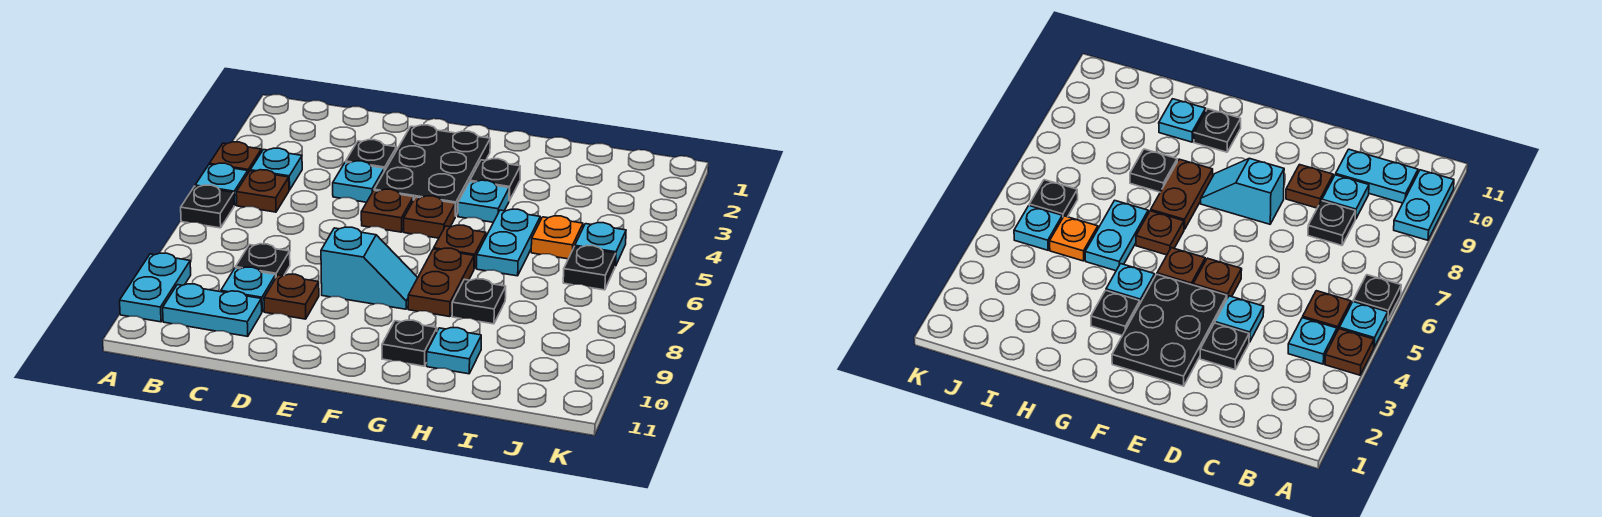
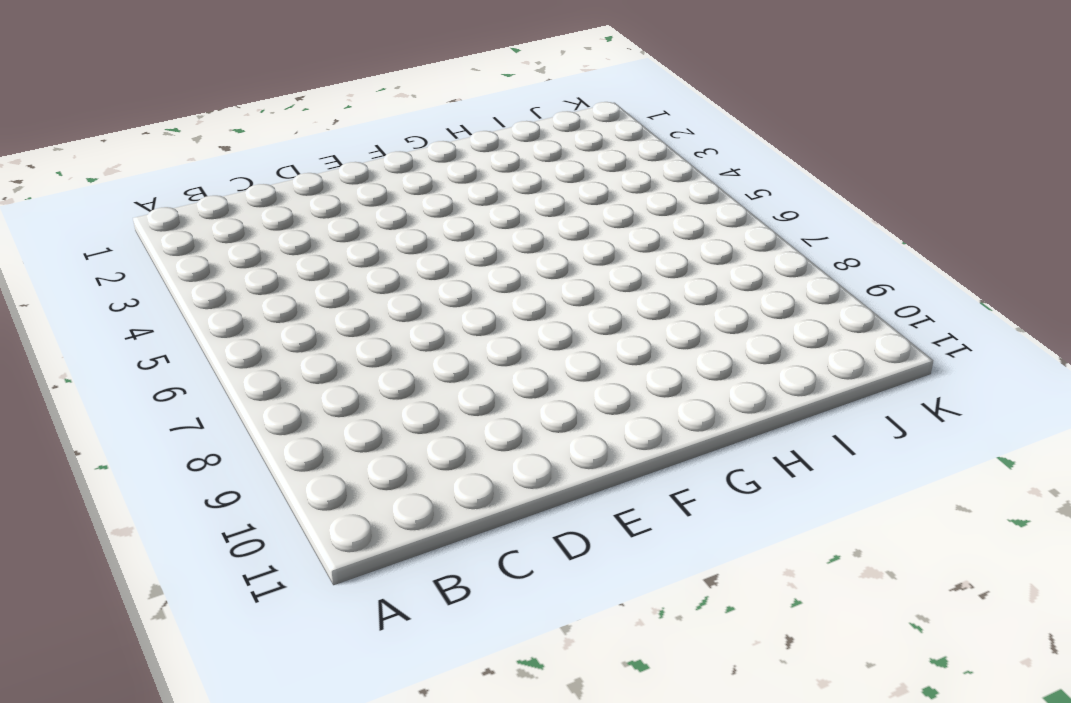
none -> brown 1x1 plate [209,142,261,172]
none -> cyan 1x1 plate [195,163,248,206]
none -> black 1x1 plate [181,185,234,228]

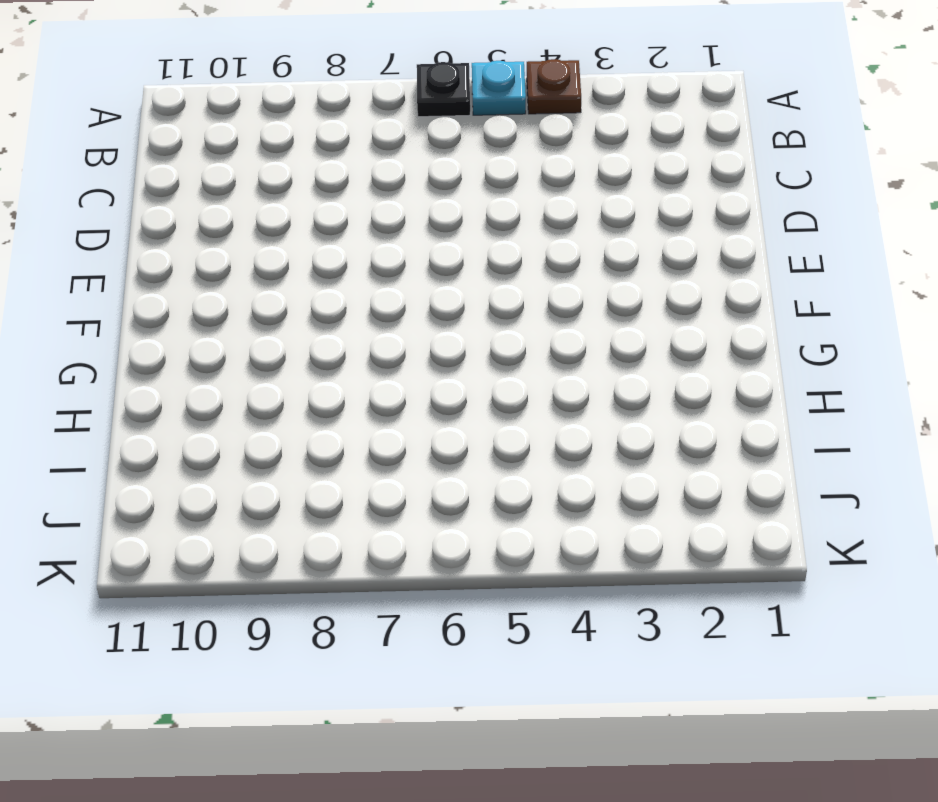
none -> cyan 1x2 plate [120,253,191,322]
none -> cyan 1x1 plate [250,148,302,190]
none -> brown 1x1 plate [236,170,289,212]

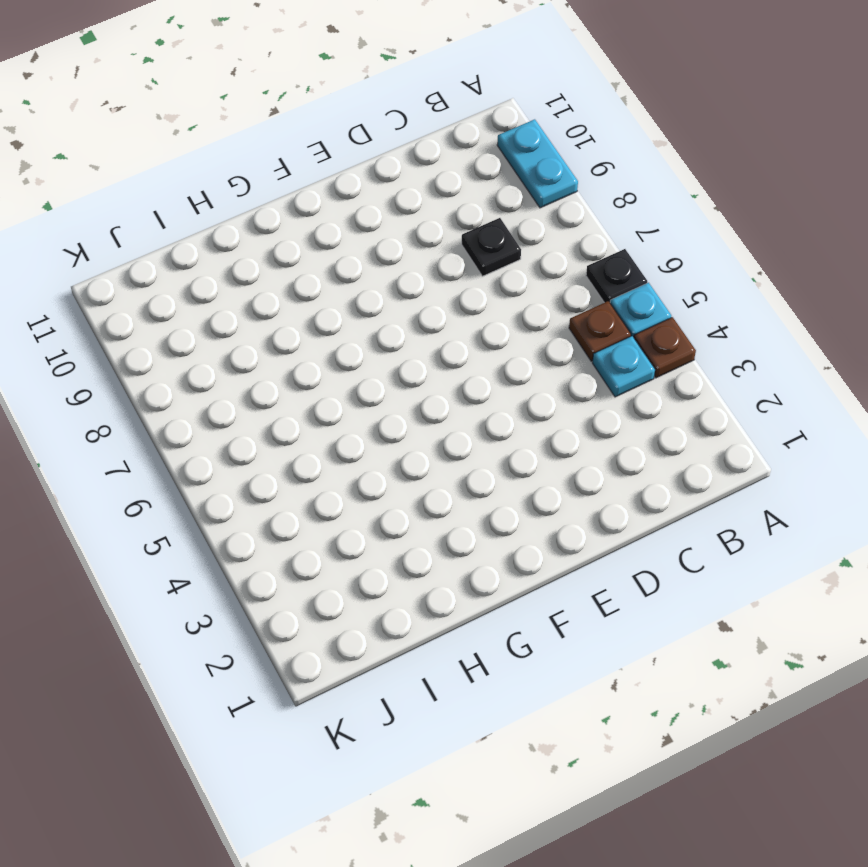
none -> cyan 1x2 plate [163,284,262,336]
none -> cyan 1x1 plate [221,267,276,312]
none -> black 1x1 plate [346,140,397,171]

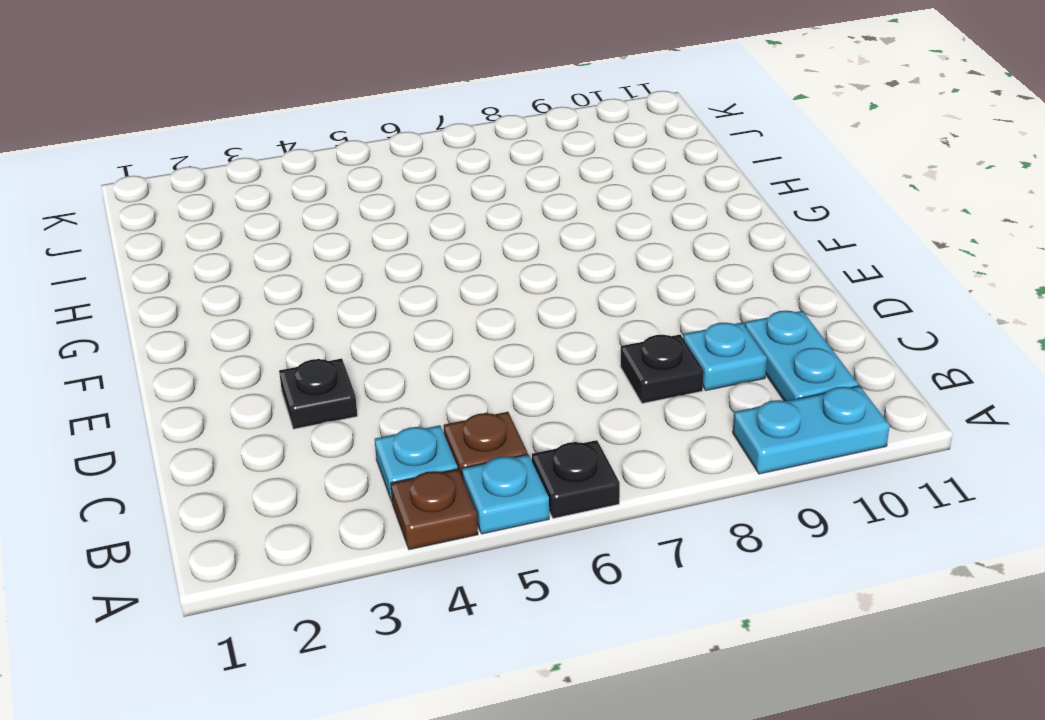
none -> cyan 1x1 plate [333,161,384,202]
none -> brown 1x1 plate [264,274,319,319]
none -> black 2x3 plate [374,125,490,216]

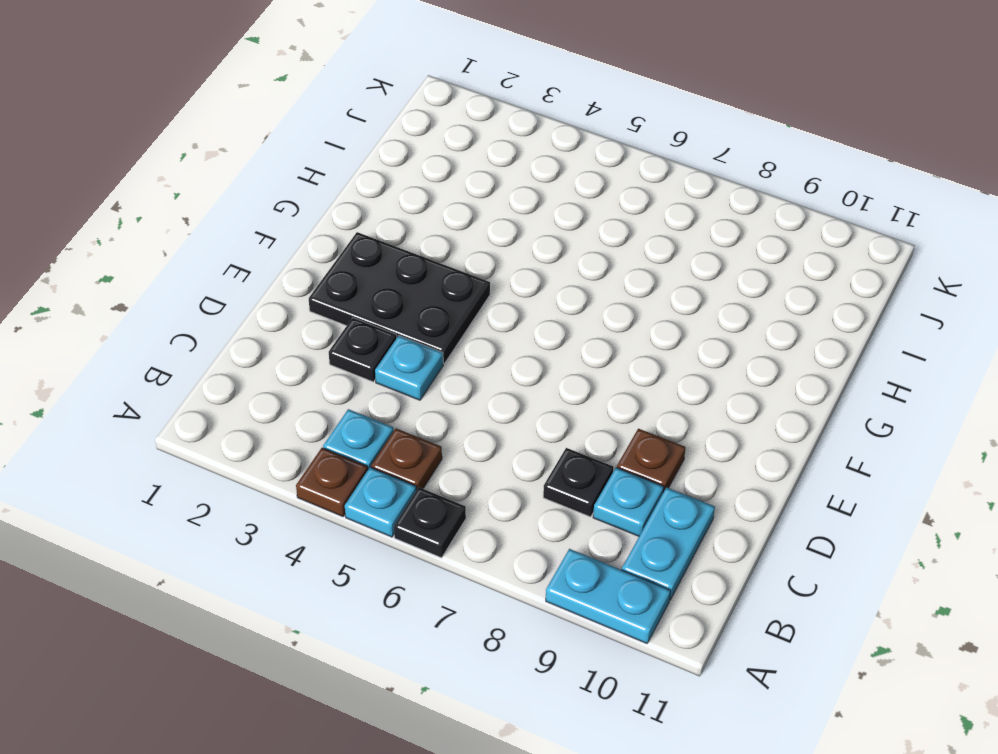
none -> brown 1x1 plate [361,189,413,232]
none -> cyan 1x2 slope [321,227,418,309]
none -> brown 1x1 plate [404,196,455,238]

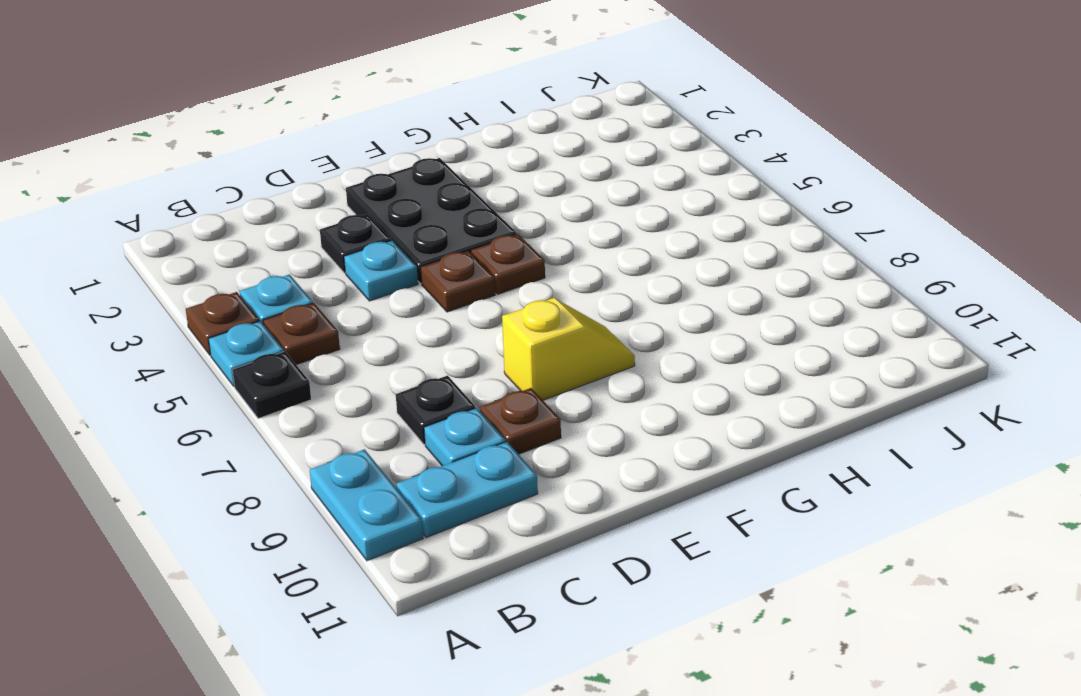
yellow 1x2 slope [502,298,635,400] -> cyan 1x2 slope [321,227,418,309]
none -> black 1x1 plate [470,159,520,201]
none -> cyan 1x1 plate [458,180,509,222]
none -> brown 1x1 plate [434,225,486,269]

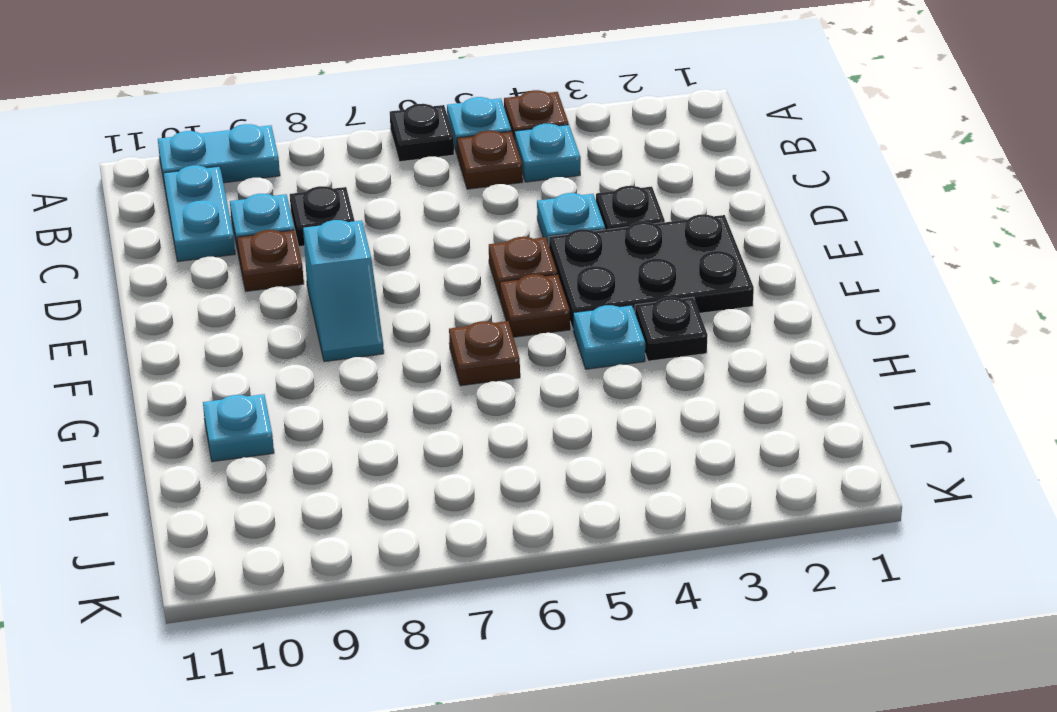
none -> brown 1x2 plate [408,248,474,317]
none -> black 1x1 plate [382,320,437,366]
none -> cyan 1x2 plate [477,209,540,276]

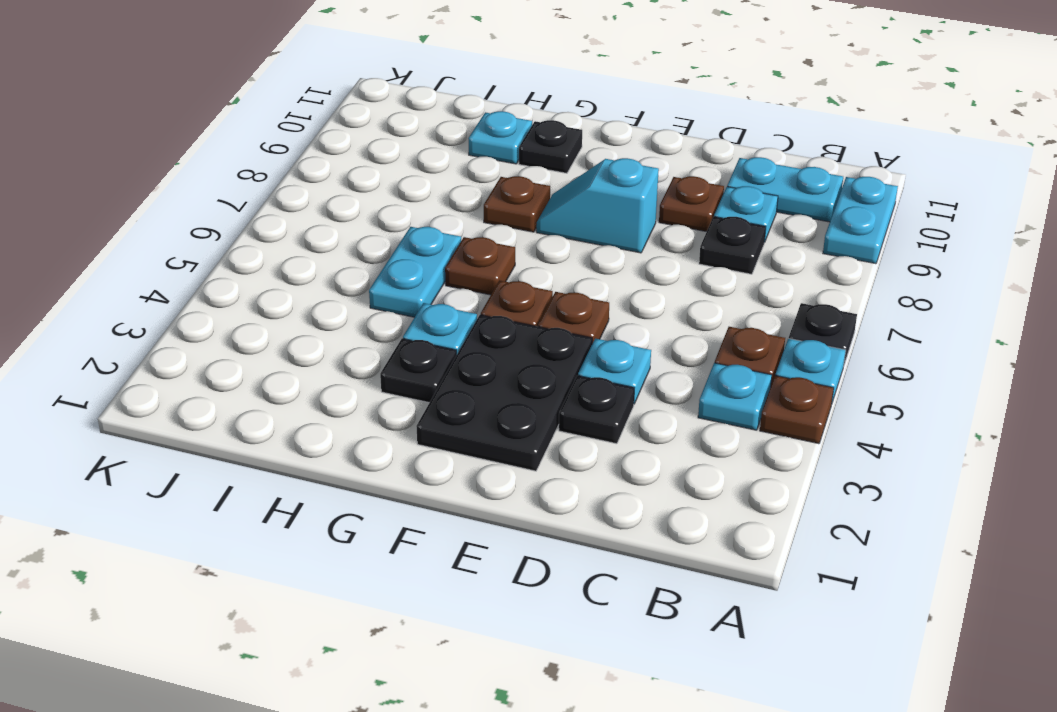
brown 1x1 plate [484,176,550,232] -> brown 1x2 plate [408,248,474,317]
none -> black 1x1 plate [452,279,506,324]
none -> orange 1x1 plate [531,216,583,259]
none -> cyan 1x1 plate [575,223,626,266]

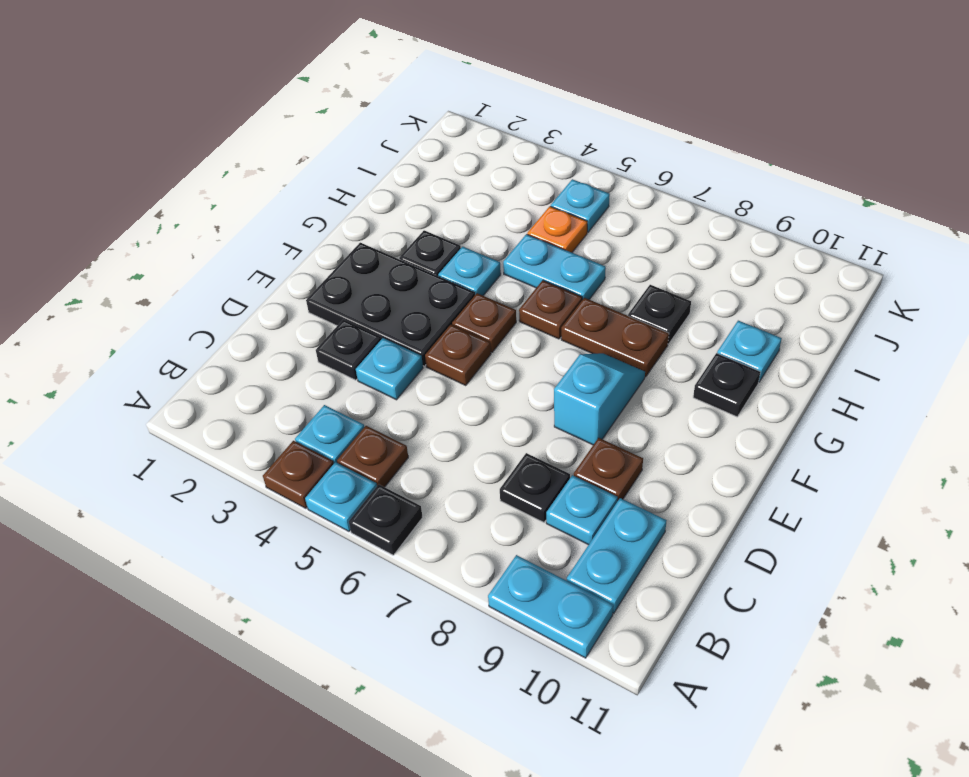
none -> black 1x1 plate [563,246,616,290]

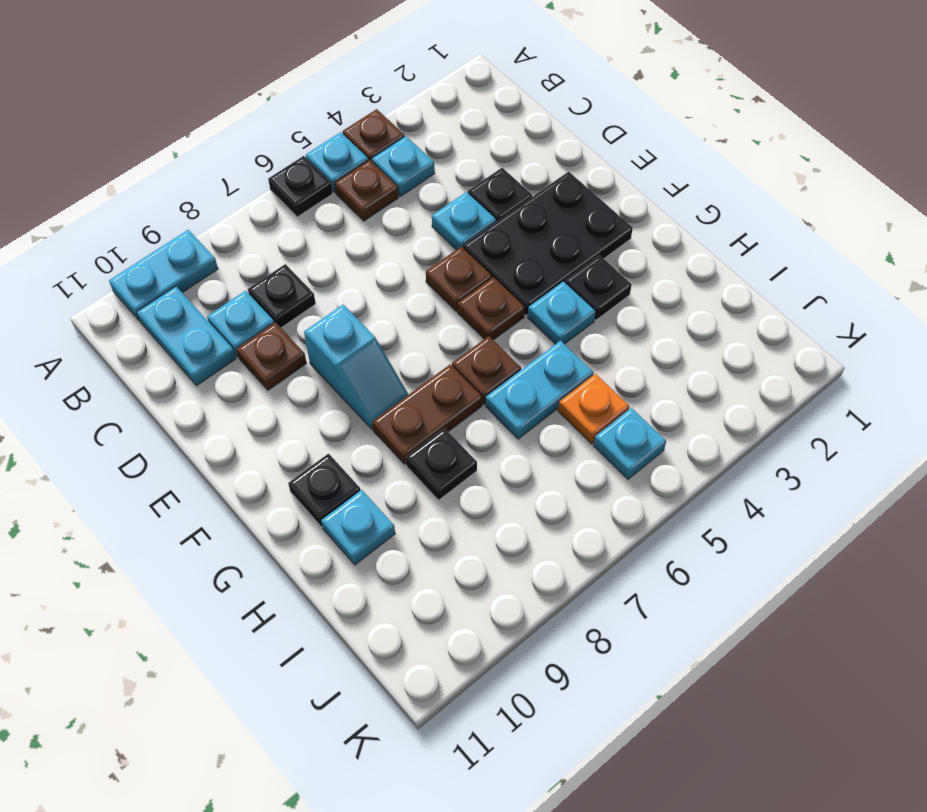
none -> black 1x1 plate [563,246,616,290]

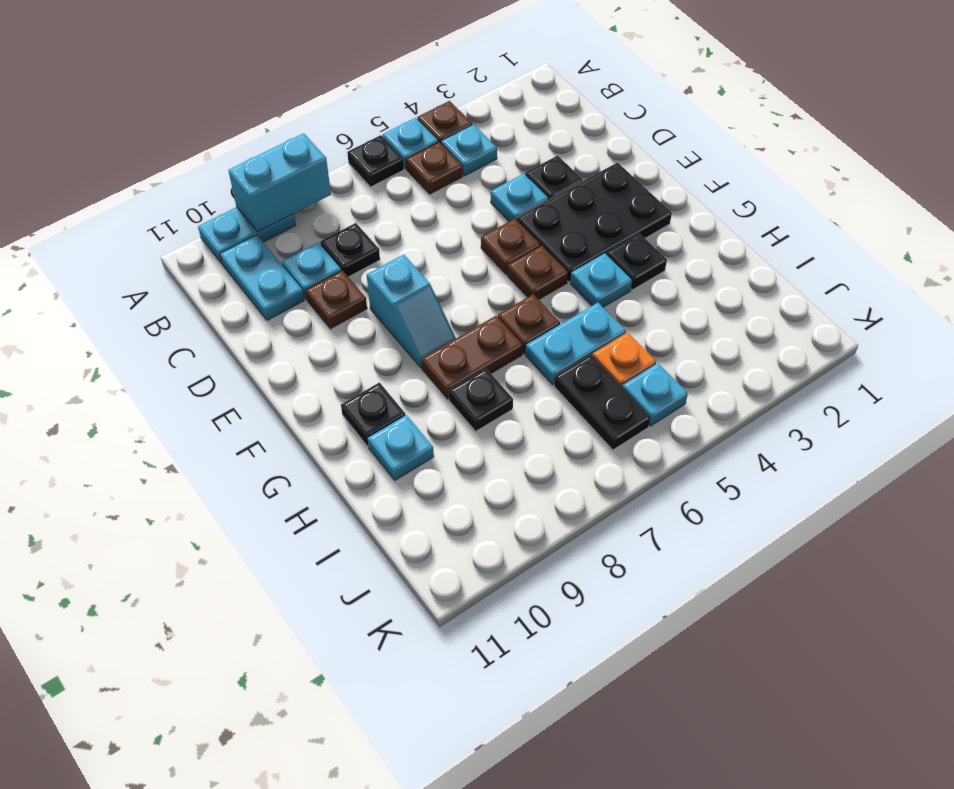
cyan 1x2 brick [228,133,331,232] -> none
black 1x2 plate [554,354,651,450] -> black 1x1 plate [563,246,616,290]

